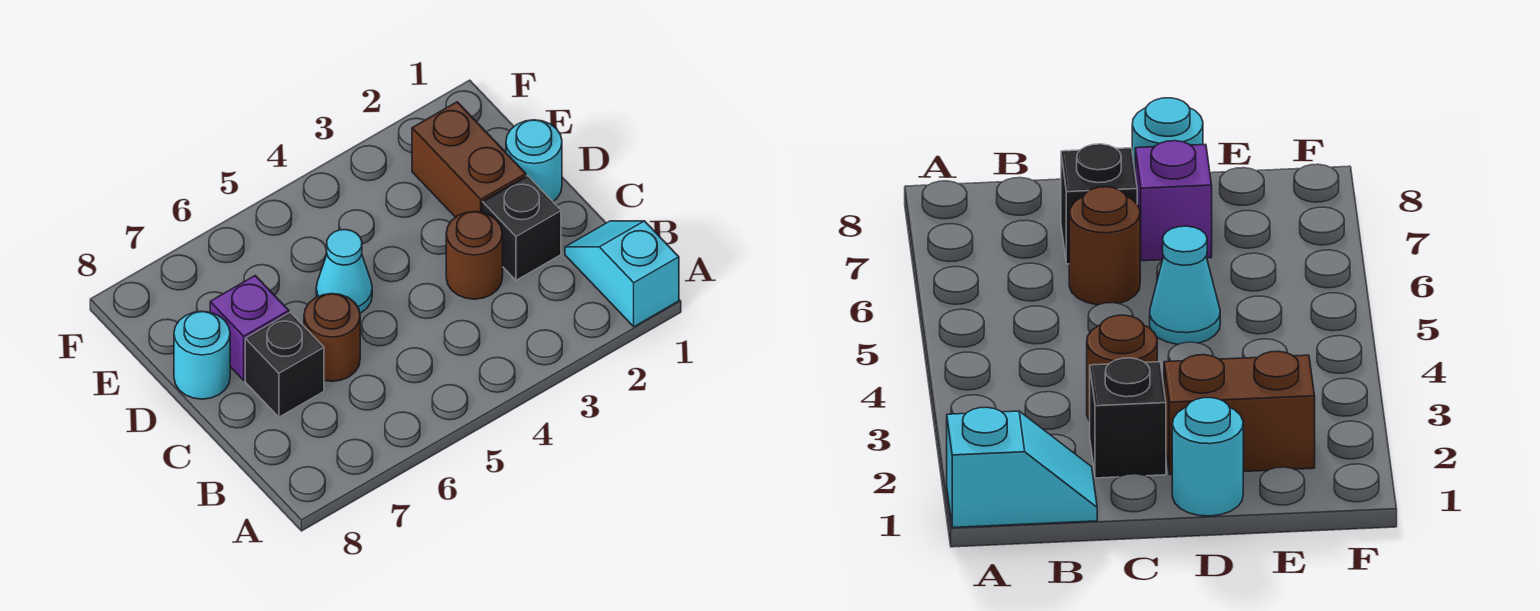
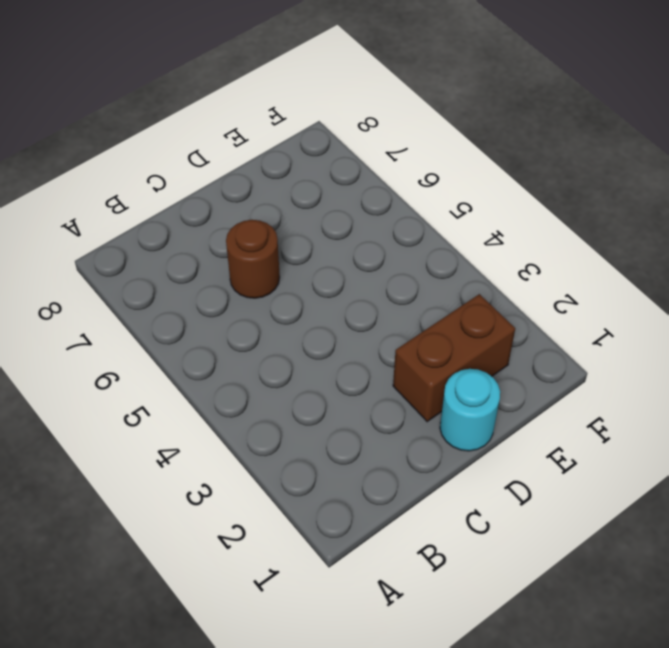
none -> cyan 1x2 slope [565,221,679,327]
none -> black 1x1 brick [482,176,561,280]

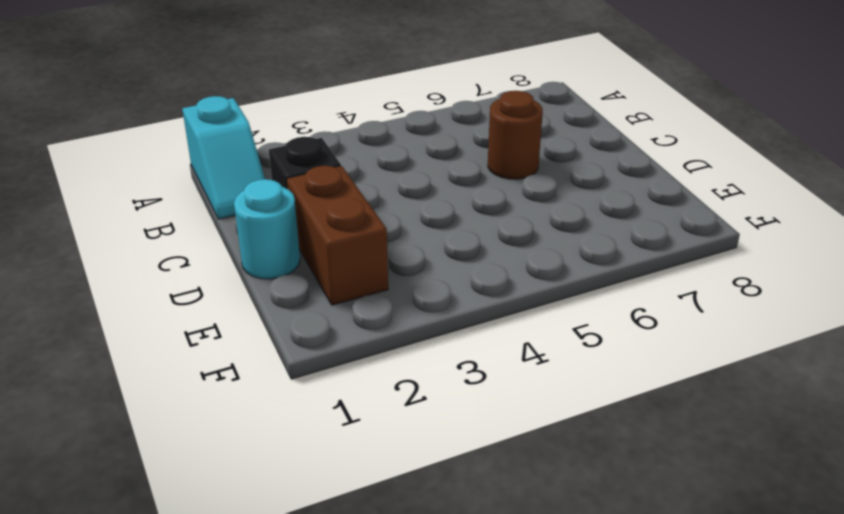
none -> brown 1x1 round brick [446,212,503,299]
none -> black 1x1 brick [245,312,324,417]

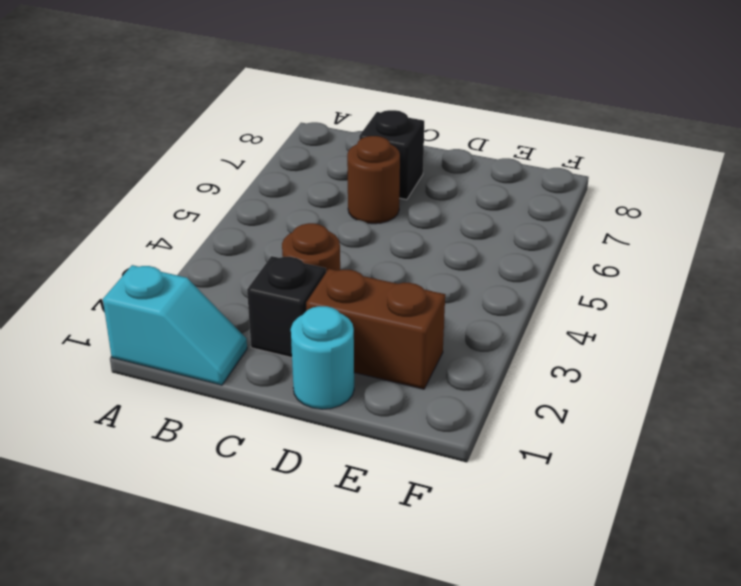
none -> cyan 1x1 cone [316,230,372,313]
none -> purple 1x1 brick [210,276,289,380]

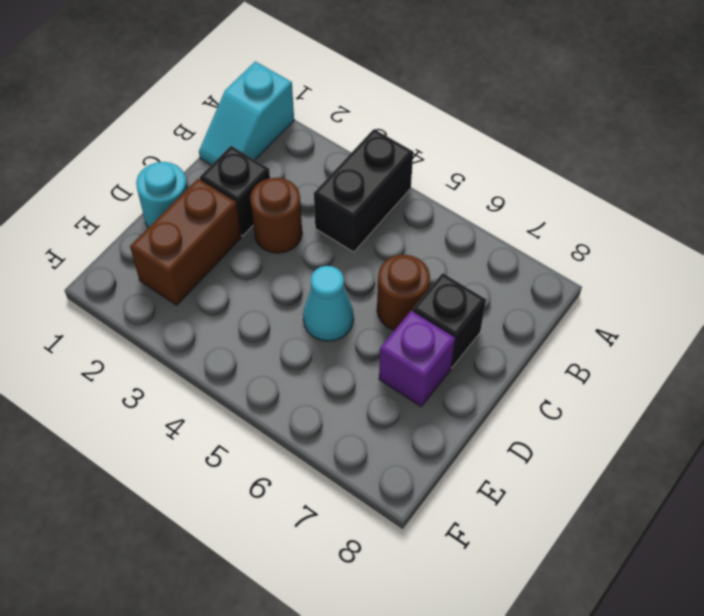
black 1x2 brick [314,129,413,252] -> none
none -> cyan 1x1 round brick [174,311,230,399]

